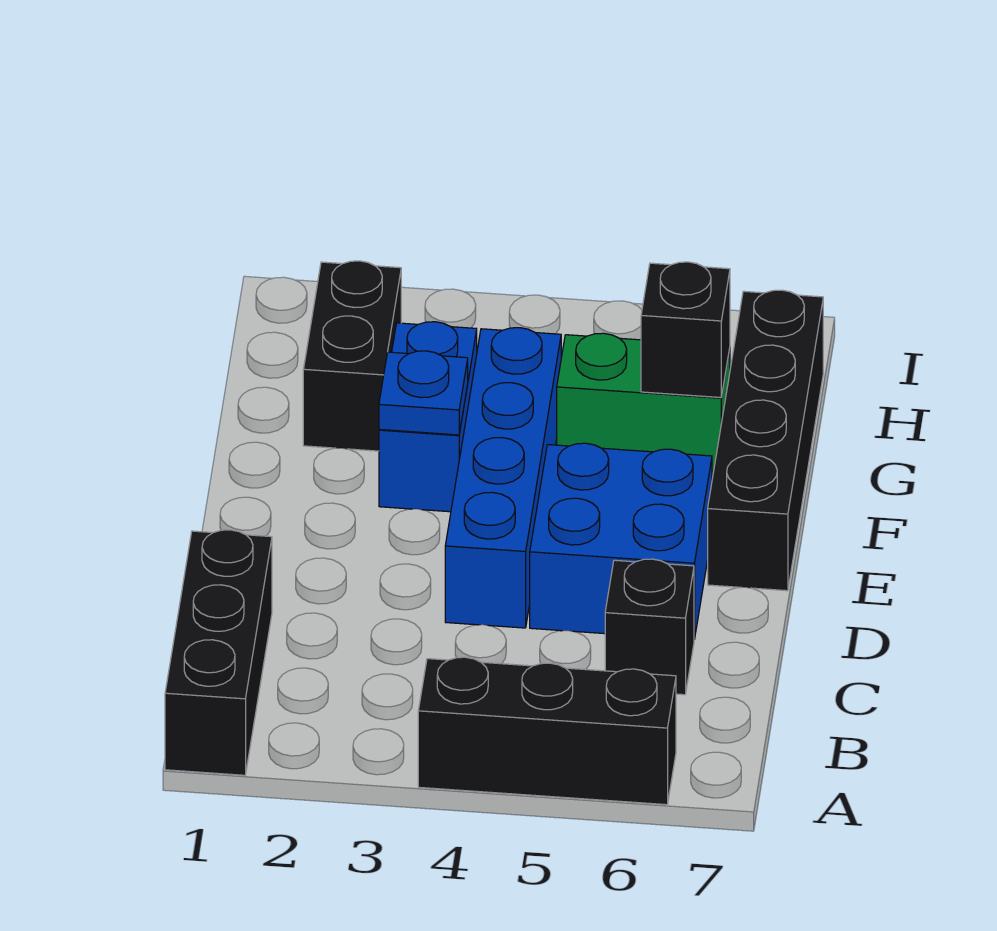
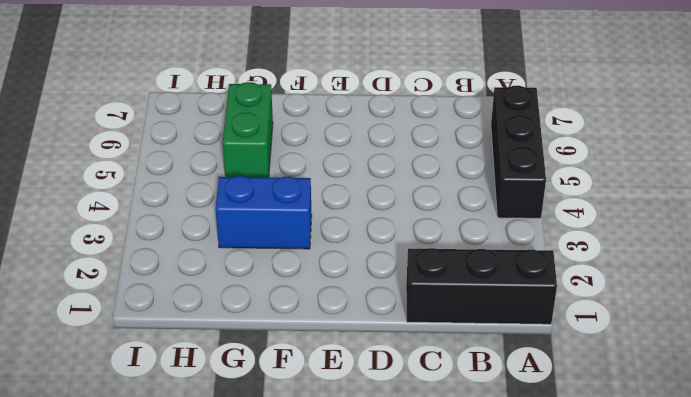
none -> black 1x1 brick [605,559,694,695]
none -> blue 1x4 brick [445,328,561,628]

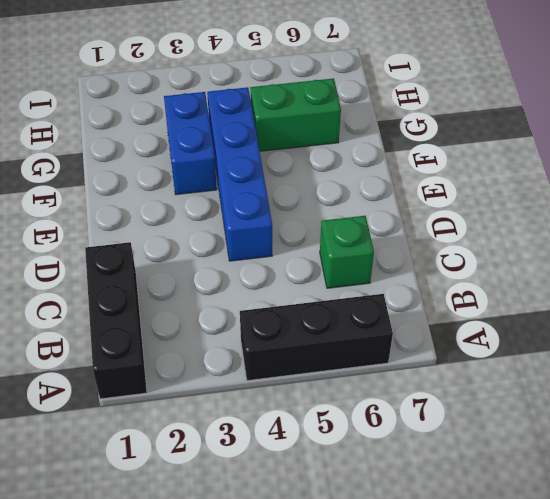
green 1x1 brick [320,216,374,288] -> black 1x1 brick [605,559,694,695]
none -> blue 2x2 brick [530,443,712,639]
none -> black 1x4 brick [708,290,823,591]

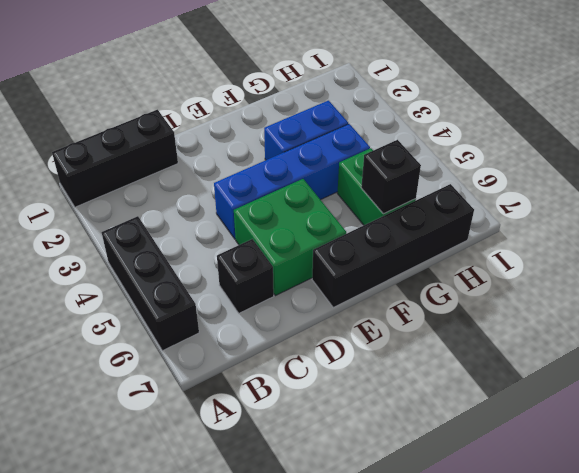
green 2x2 brick [234,179,346,296] -> blue 2x2 brick [530,443,712,639]
none -> black 1x2 brick [303,261,401,451]
none -> blue 1x1 plate [379,351,468,435]

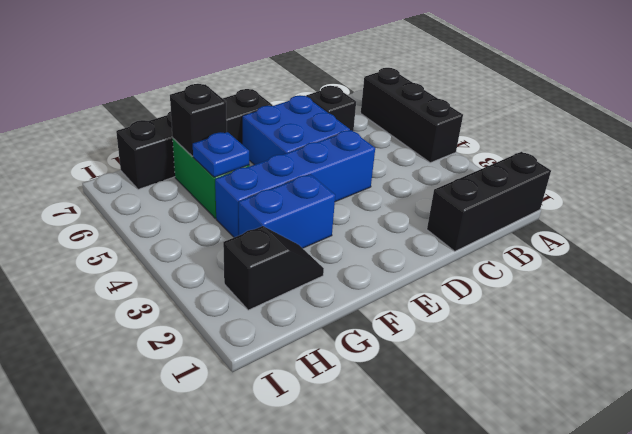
black 1x2 slope [223,226,324,310] -> black 1x2 brick [303,261,401,451]
blue 1x1 plate [193,132,249,177] -> blue 1x1 plate moved to [379,351,468,435]

